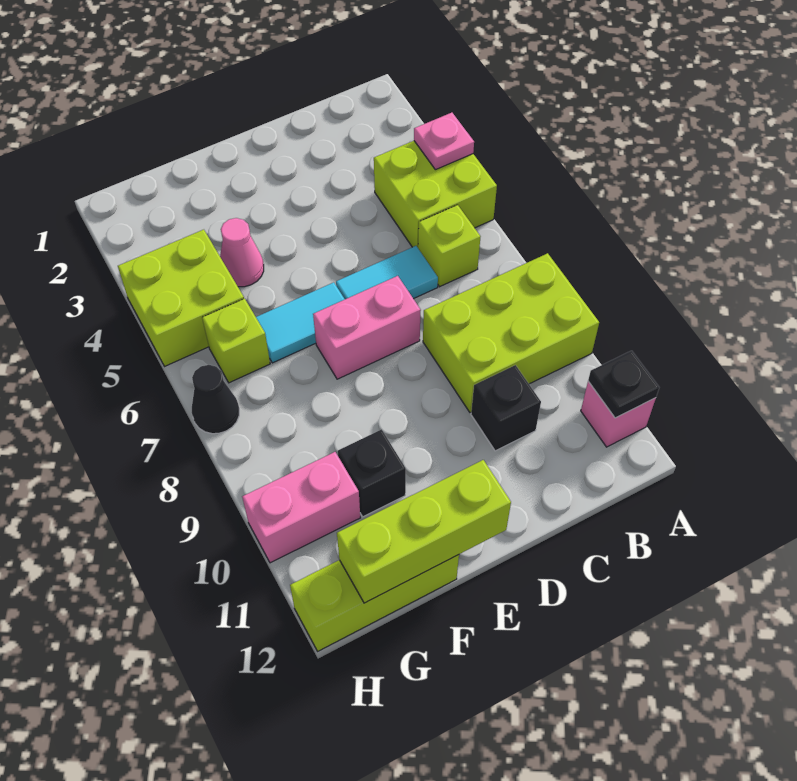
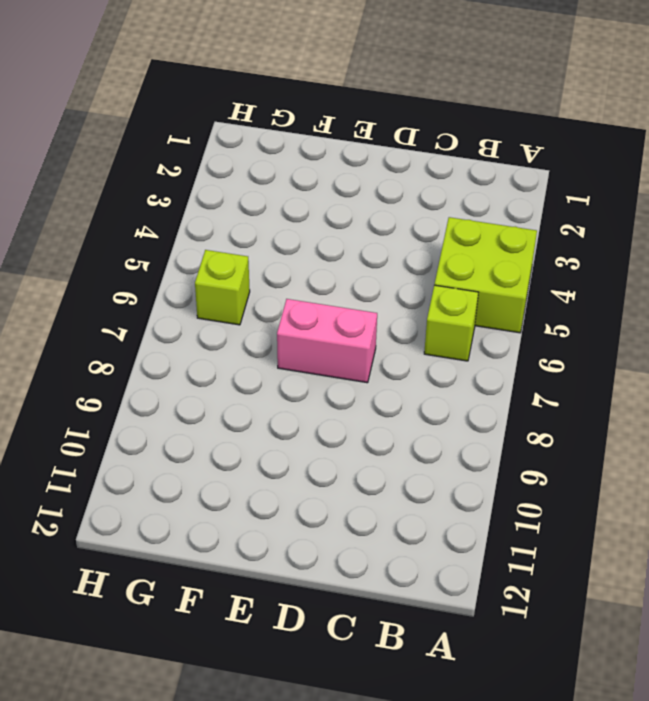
none -> lime 2x3 brick [423,253,599,413]
none -> pink 1x1 brick [581,382,656,447]
none -> cyan 1x2 tile [336,246,438,299]

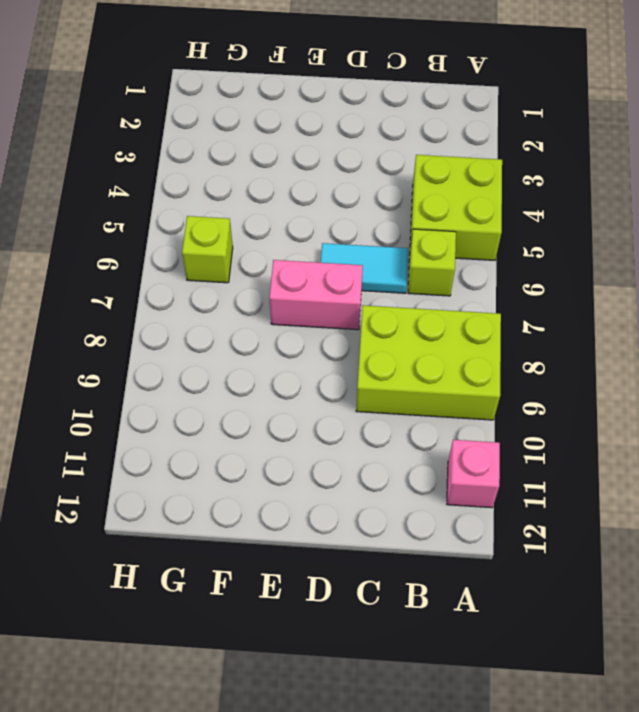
none -> black 1x1 brick [471,365,541,451]
none -> cyan 1x2 tile [256,282,345,363]
none -> pink 1x1 cone [220,218,264,287]

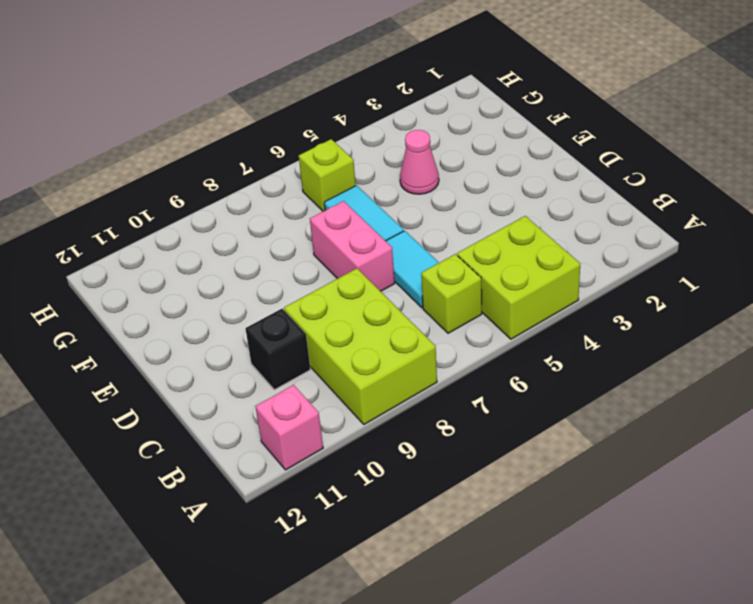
none -> black 1x1 brick [338,429,406,517]
none -> lime 1x3 brick [290,555,459,651]
none -> lime 2x2 brick [118,230,244,366]

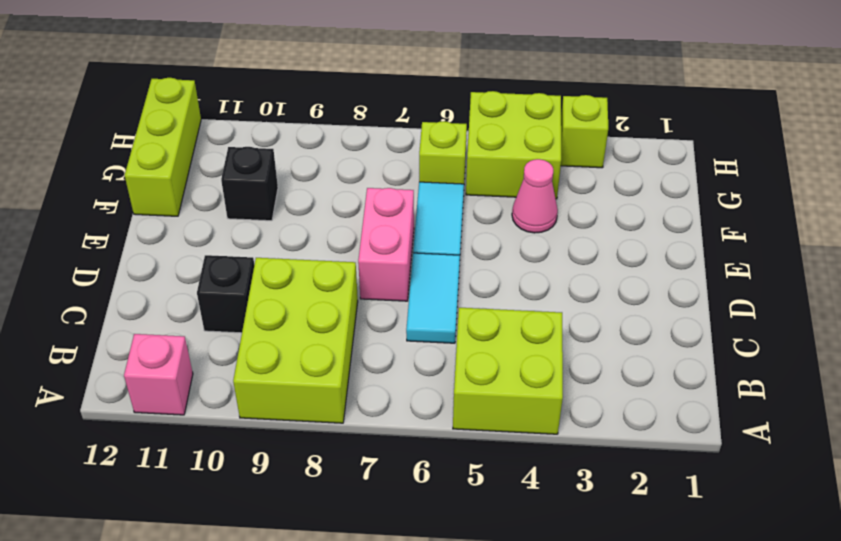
lime 1x1 brick [561,95,608,168] -> lime 1x1 brick moved to [418,205,481,287]
none -> pink 1x2 brick [242,452,360,563]
none -> black 1x1 cone [192,365,239,434]
none -> pink 1x1 plate [414,113,474,170]

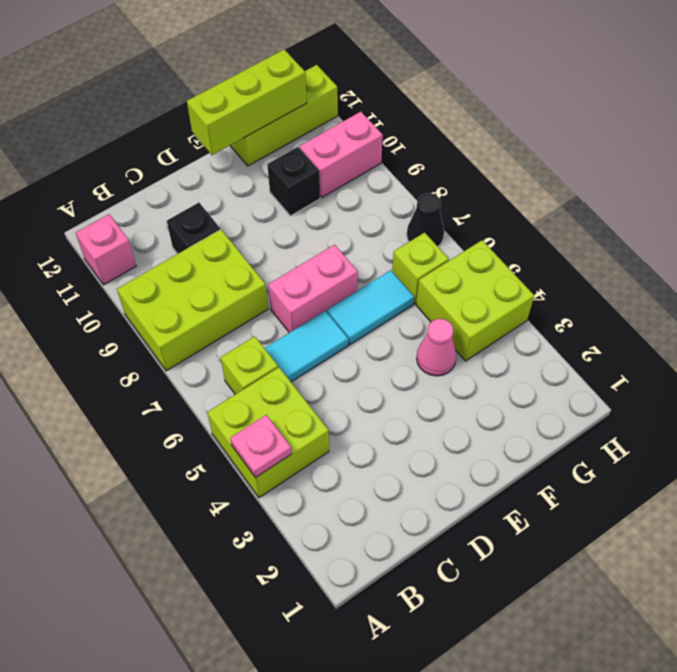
none -> black 1x1 plate [588,351,659,418]

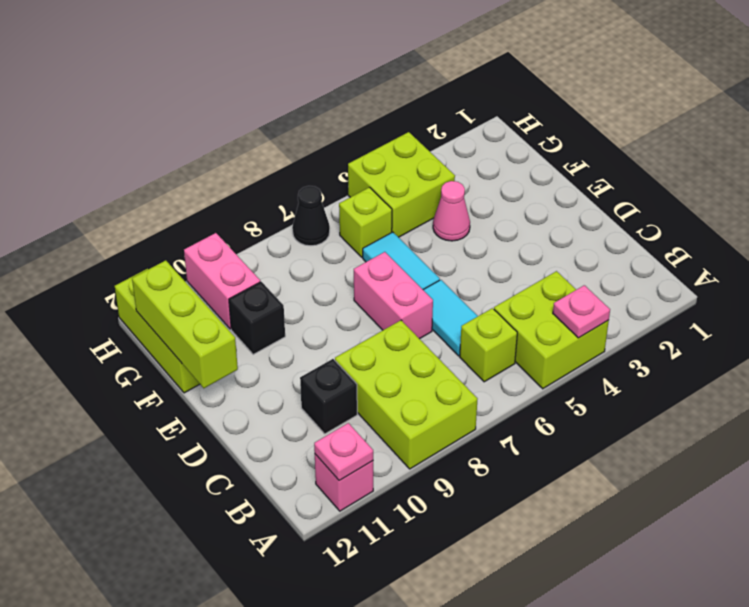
pink 1x1 plate [314,423,373,481] -> black 1x1 plate [588,351,659,418]

